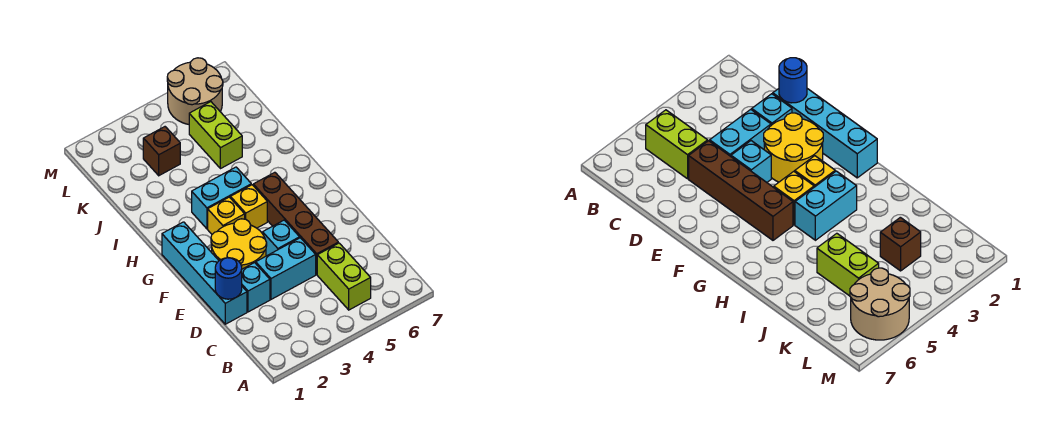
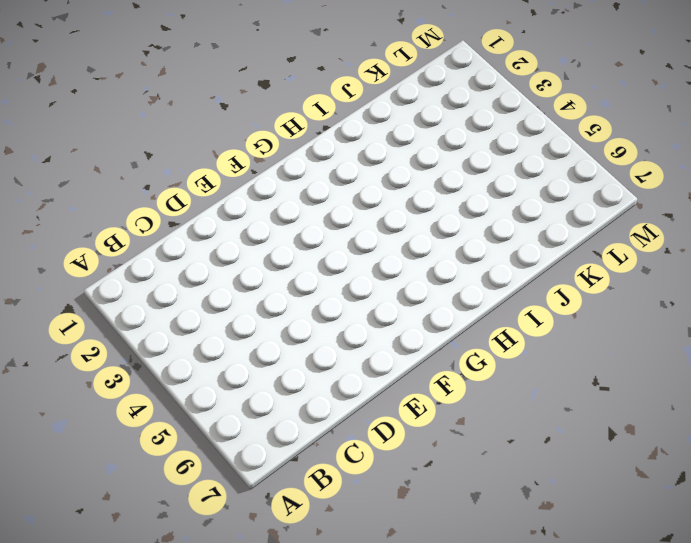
none -> lime 1x2 brick [317,243,371,310]
none -> cyan 1x4 brick [162,222,247,324]
none -> cyan 1x1 brick [242,263,270,312]

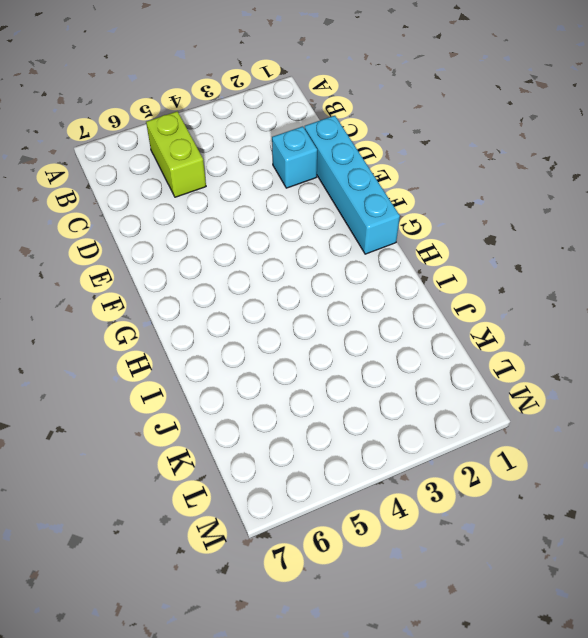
none -> cyan 1x2 brick [256,238,316,299]
none -> brown 1x4 brick [253,172,338,274]
none -> yellow 2x2 round brick [211,219,267,269]

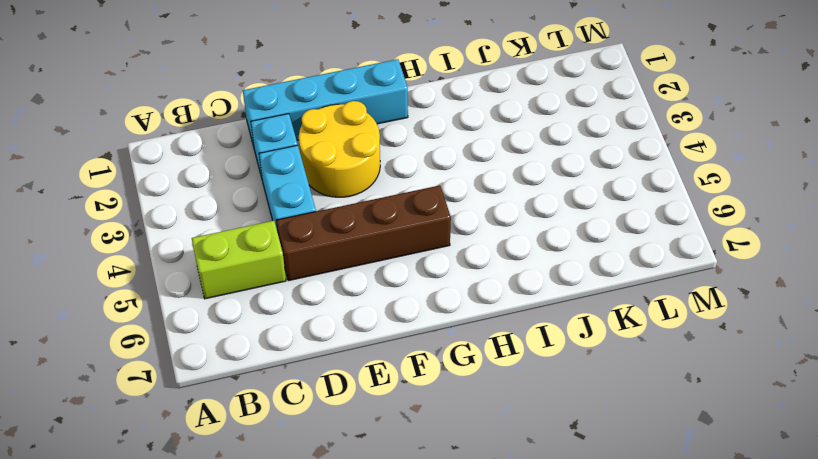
none -> cyan 1x1 brick [263,220,300,256]
none -> yellow 1x1 brick [208,197,245,234]
none -> yellow 1x1 brick [230,185,267,228]

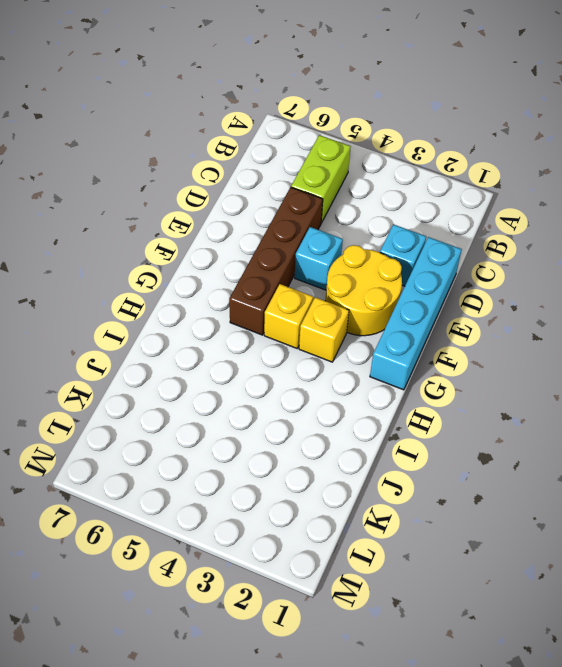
none -> cyan 1x2 brick [256,238,316,299]
none -> cyan 1x2 brick [192,167,251,229]
none -> lime 1x2 brick [189,102,242,169]

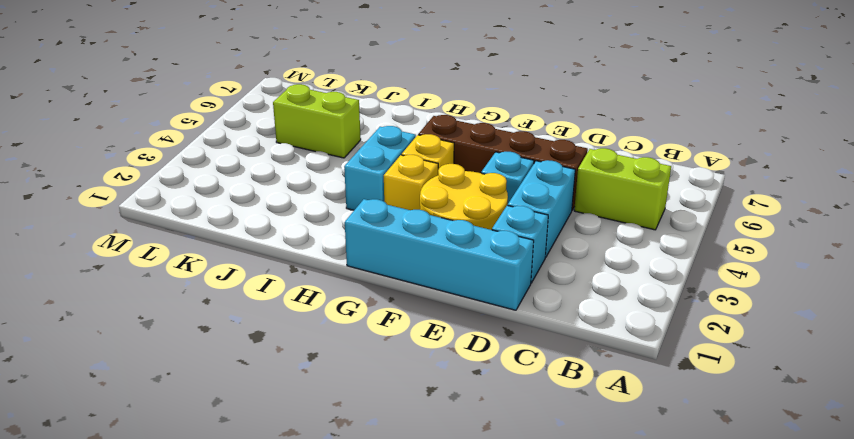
none -> brown 1x1 brick [143,127,180,176]
none -> tan 2x2 round brick [167,58,223,124]
none -> blue 1x1 round brick [215,258,242,299]

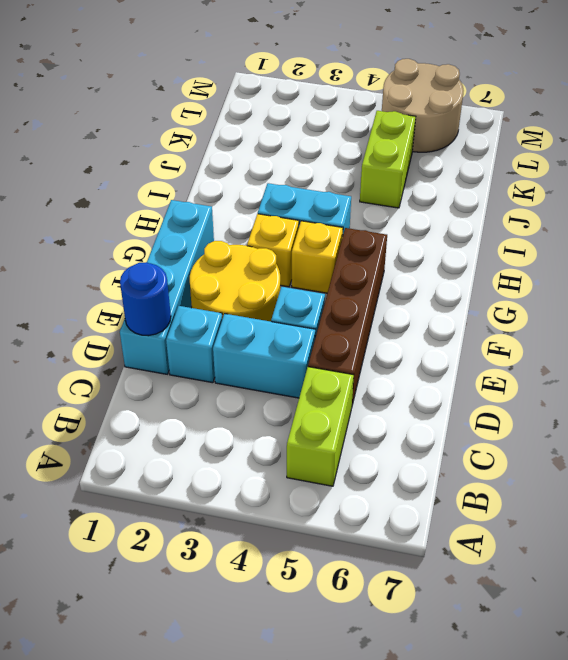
none -> brown 1x1 brick [143,127,180,176]

